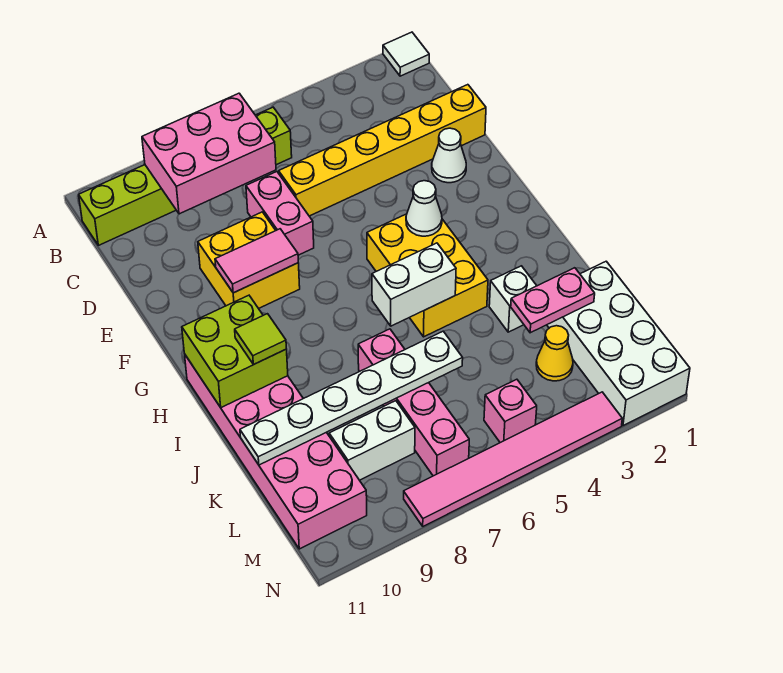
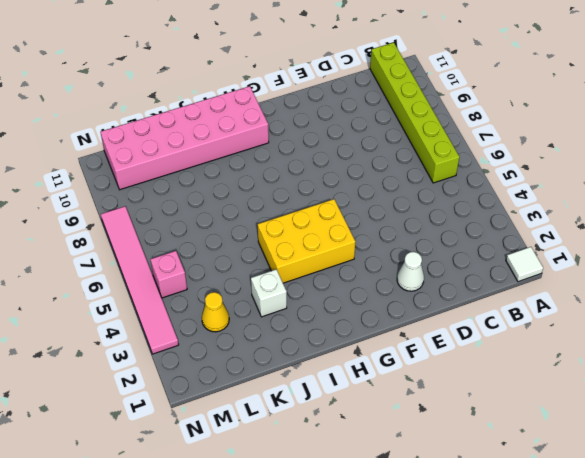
none -> yellow 1x6 brick [279,85,486,216]
none -> pink 1x2 brick [246,172,314,255]
none -> yellow 2x2 brick [198,212,300,308]

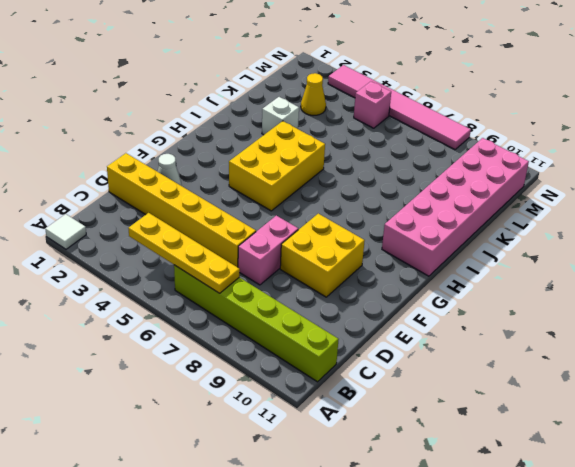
yellow 1x4 plate [129,213,240,293] -> pink 2x3 brick [142,93,276,214]
none -> pink 1x4 brick [358,329,469,476]
none -> white 2x4 brick [547,261,690,426]
none -> white 1x2 brick [329,401,415,480]

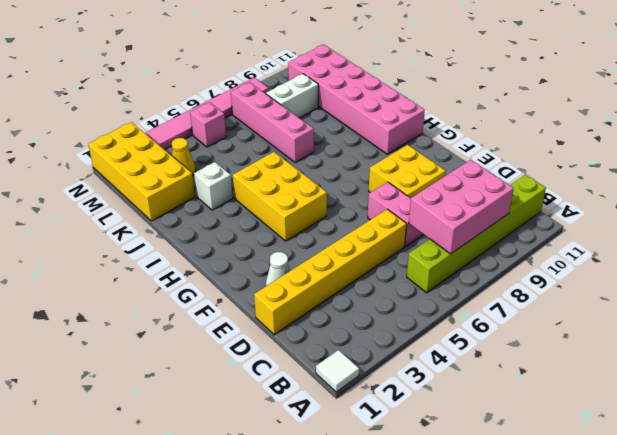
yellow 2x4 brick [88,122,195,221] -> white 2x4 brick [547,261,690,426]
none -> pink 1x2 tile [215,229,298,293]
none -> white 1x1 cone [406,181,442,236]
none -> lime 2x2 brick [182,295,288,408]

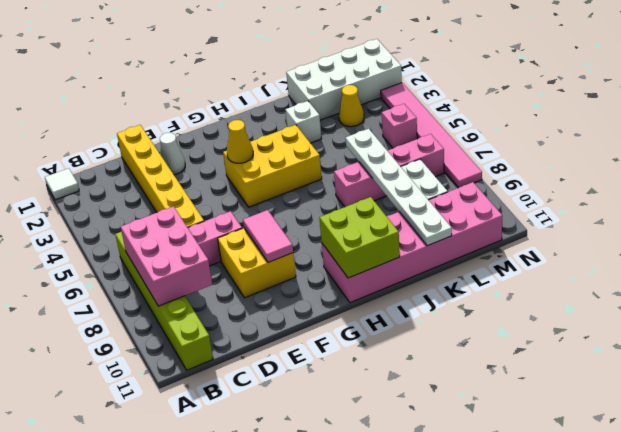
yellow 1x1 cone [227,120,253,163] -> white 1x1 cone [406,181,442,236]
none -> white 1x2 brick [372,243,456,326]
none -> pink 1x2 plate [511,268,595,333]
none -> lime 1x1 tile [235,314,286,364]

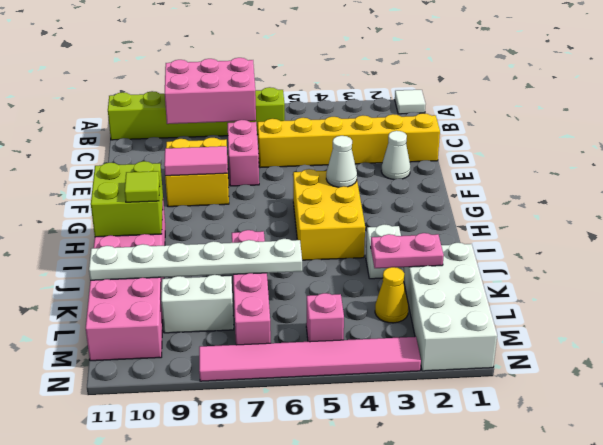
none -> white 1x2 brick [372,243,456,326]

